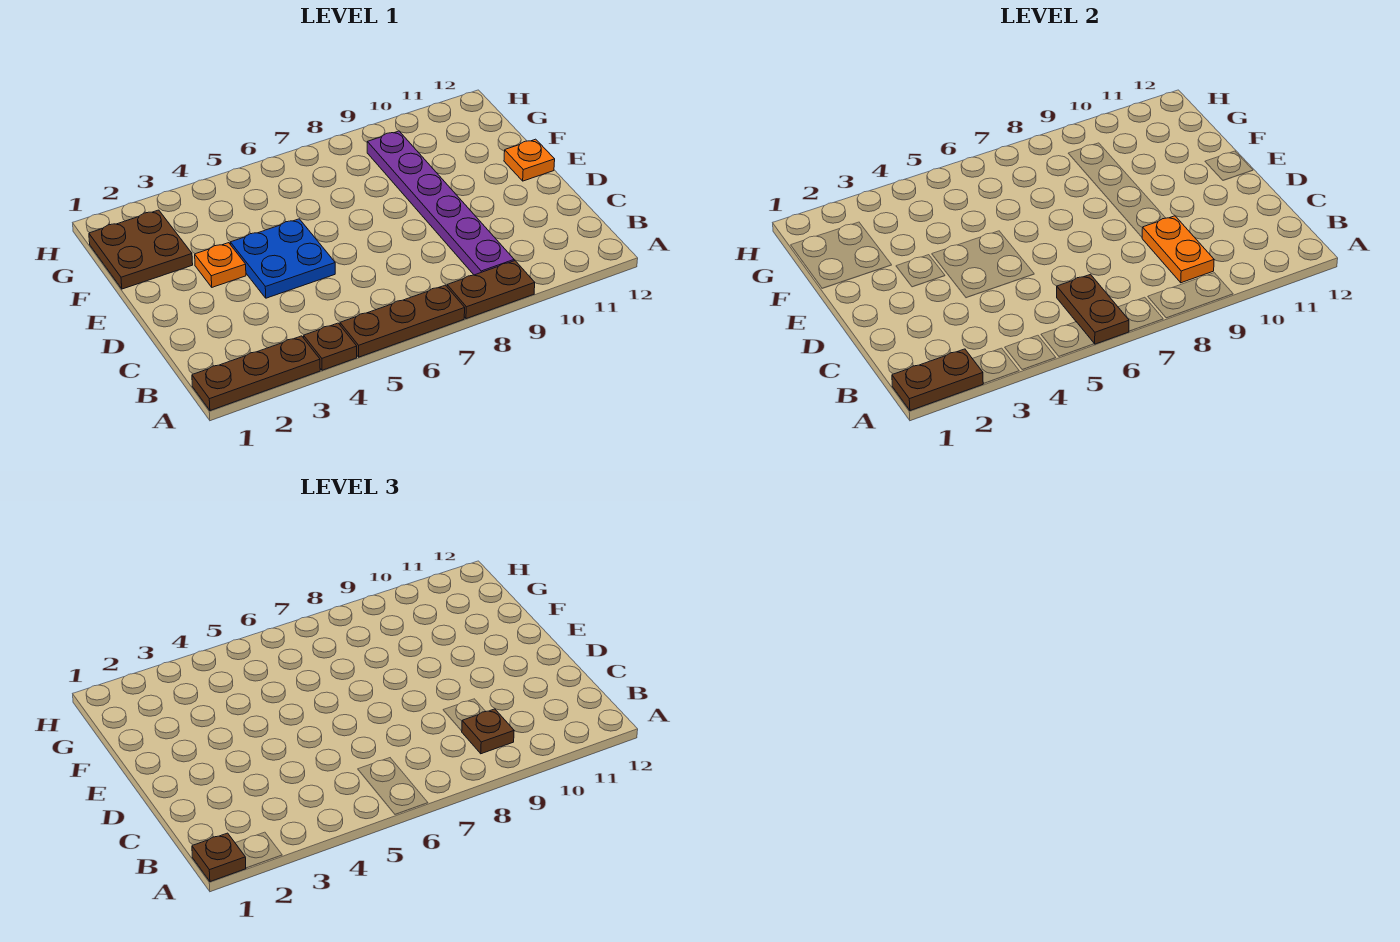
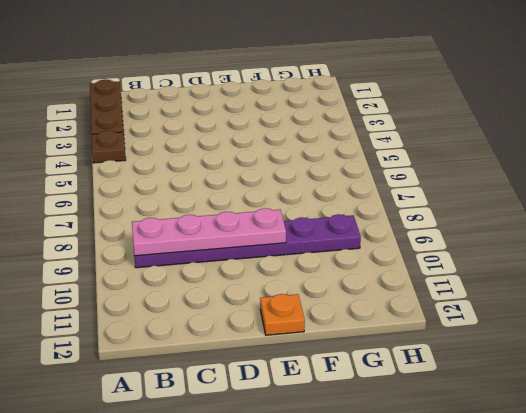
pink 1x4 plate [132,208,286,256] -> orange 1x2 plate [1142,216,1214,283]
none -> brown 1x3 plate [340,285,465,357]
none -> brown 1x2 plate [447,261,535,319]
none -> blue 2x2 plate [230,219,335,298]

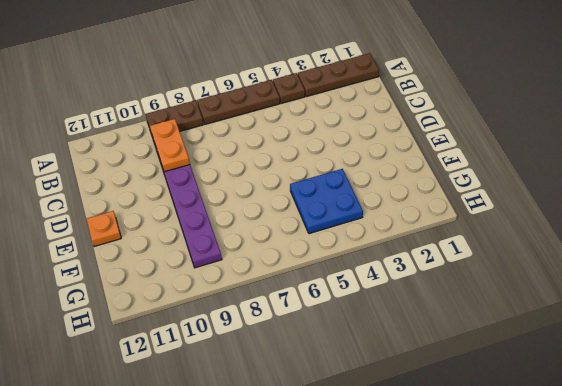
blue 2x2 plate [290,169,363,234] -> blue 2x2 plate moved to [230,219,335,298]
none -> orange 1x1 plate [195,243,246,287]
none -> brown 2x2 plate [89,210,193,289]
none -> brown 1x2 plate [892,349,984,411]

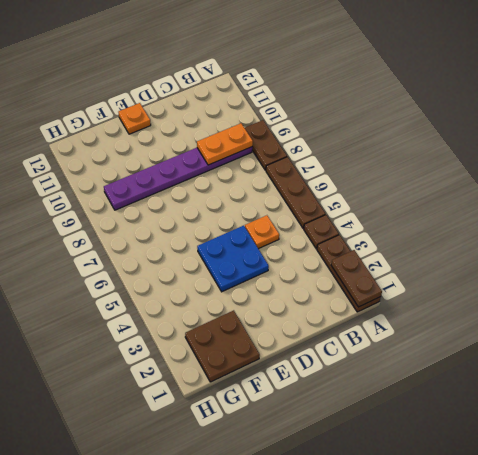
orange 1x1 plate [245,215,279,249] -> orange 1x1 plate moved to [195,243,246,287]
none -> brown 1x2 plate [1057,274,1129,344]
none -> brown 1x1 plate [192,833,246,882]
none -> brown 1x1 plate [462,709,514,754]

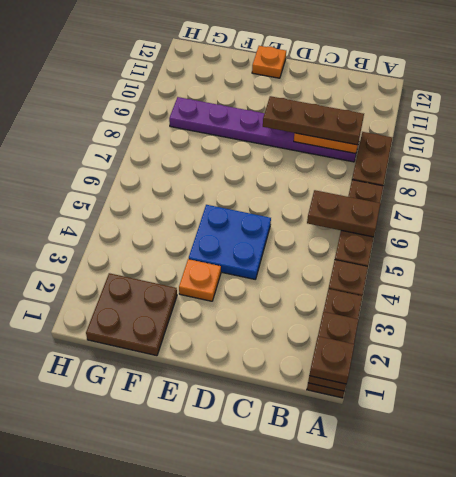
brown 1x3 plate [263,96,364,145] -> brown 1x1 plate [462,709,514,754]

